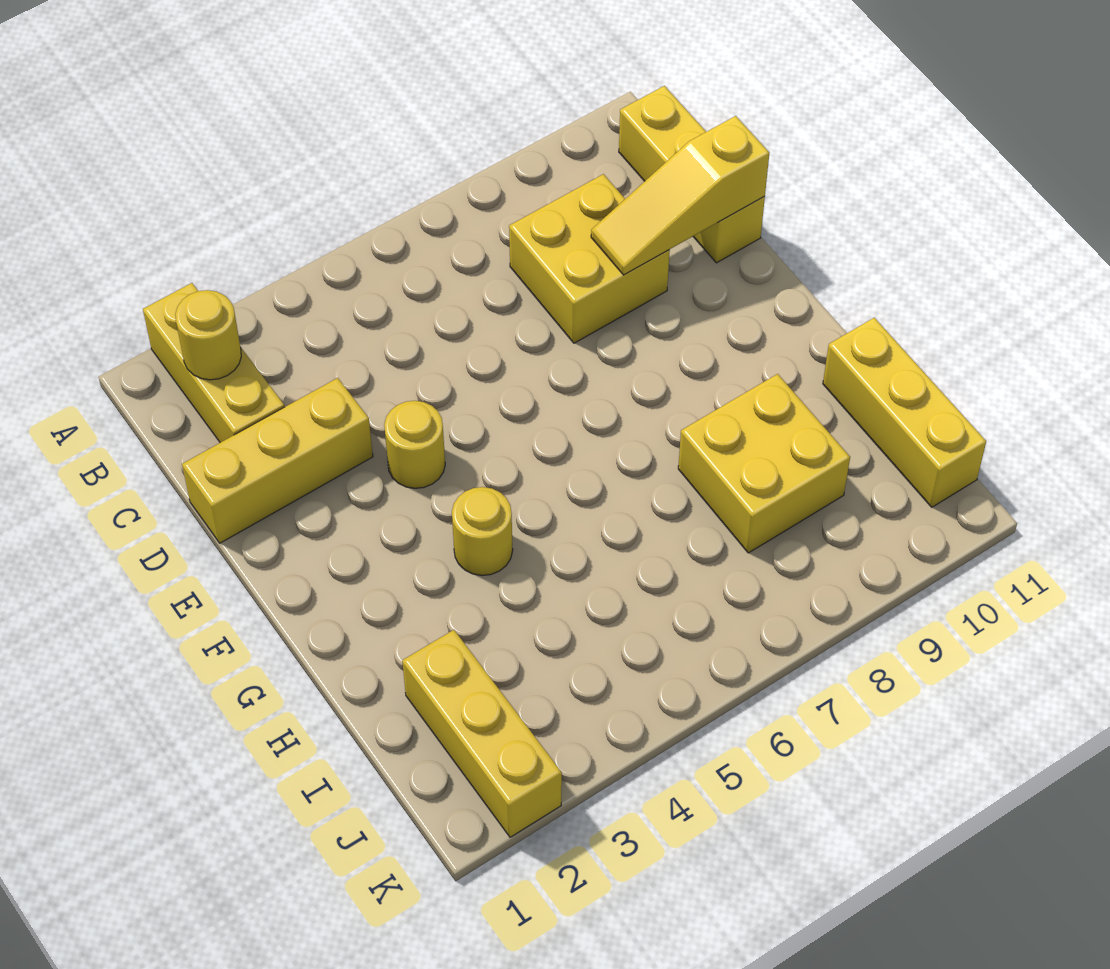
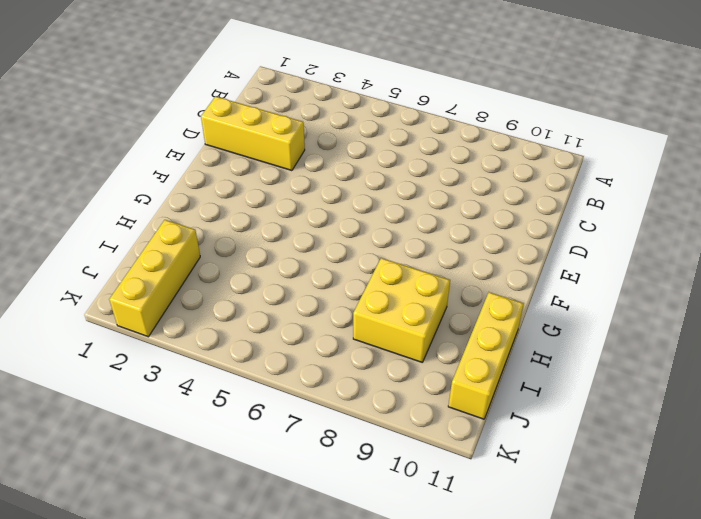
none -> yellow 1x3 brick [143,283,284,443]
none -> yellow 1x3 brick [619,86,765,263]

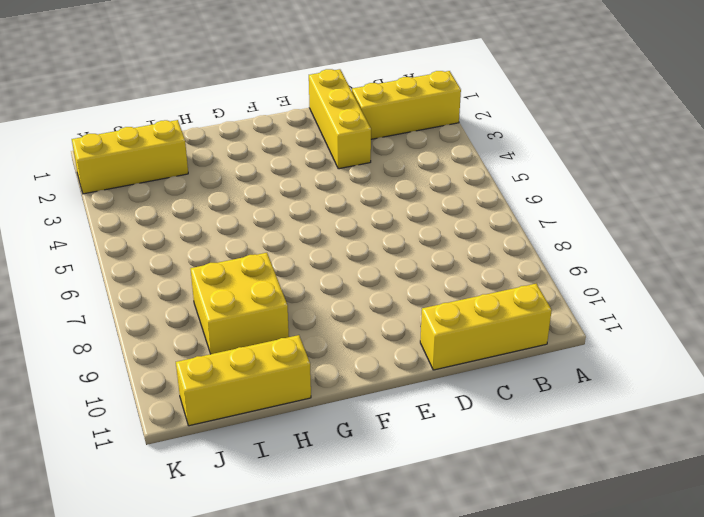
none -> yellow 2x2 brick [509,174,670,343]
none -> yellow 1x1 round brick [384,401,445,488]

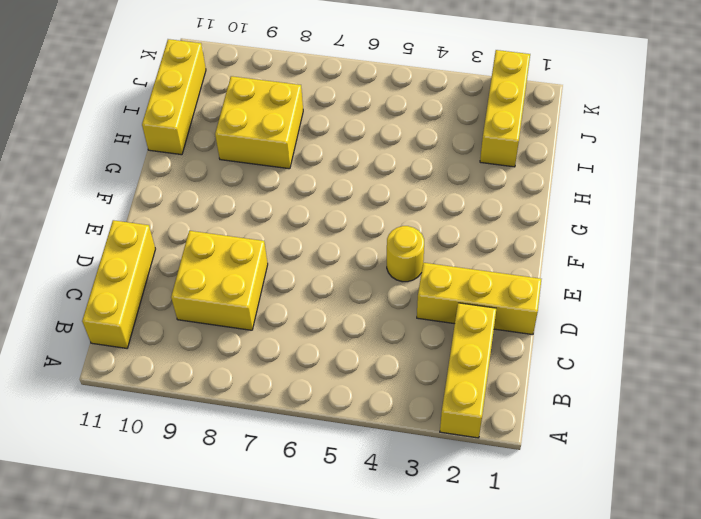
none -> yellow 1x1 round brick [452,487,513,576]
none -> yellow 1x1 round brick [175,290,241,380]

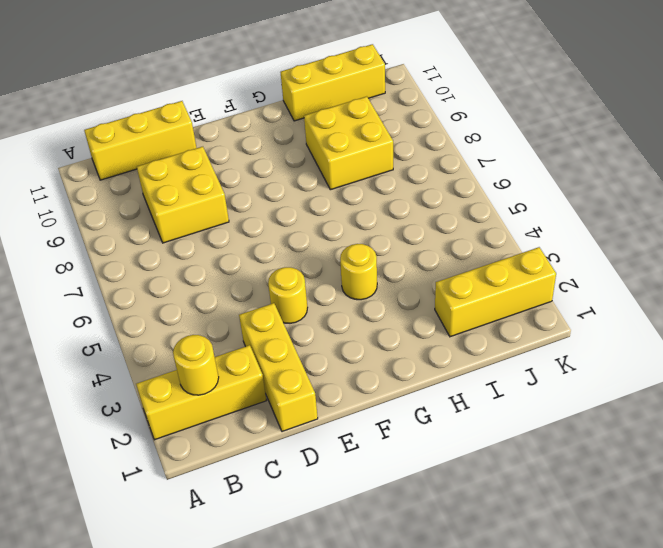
none -> yellow 1x3 slope [591,116,769,275]

